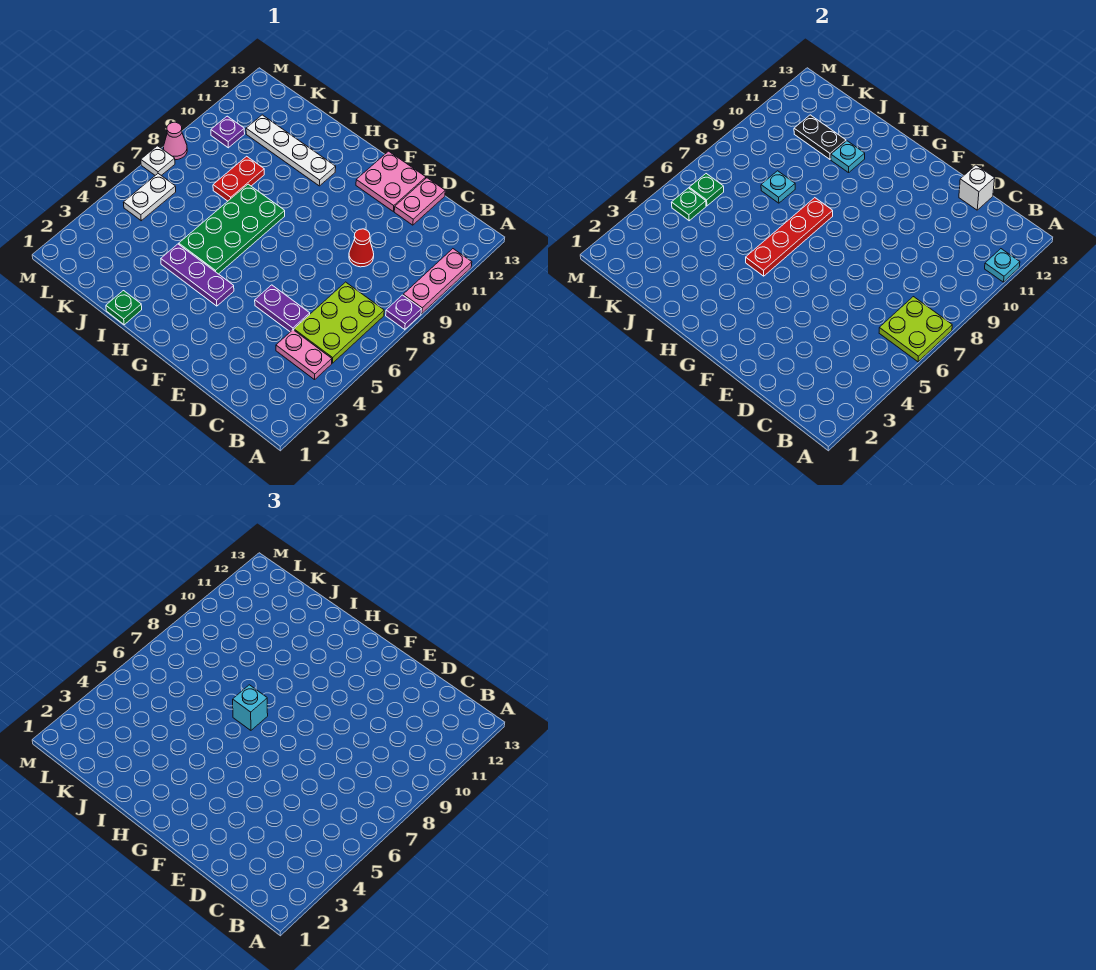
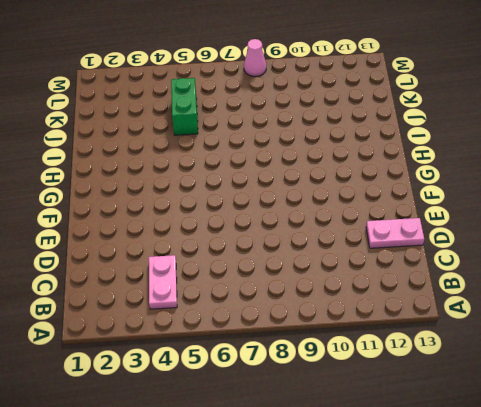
green 1x2 brick [171,78,198,135] -> none
none -> purple 1x1 plate [386,295,421,329]
none -> pink 1x3 plate [403,249,472,314]
none -> lime 2x3 plate [294,282,384,363]

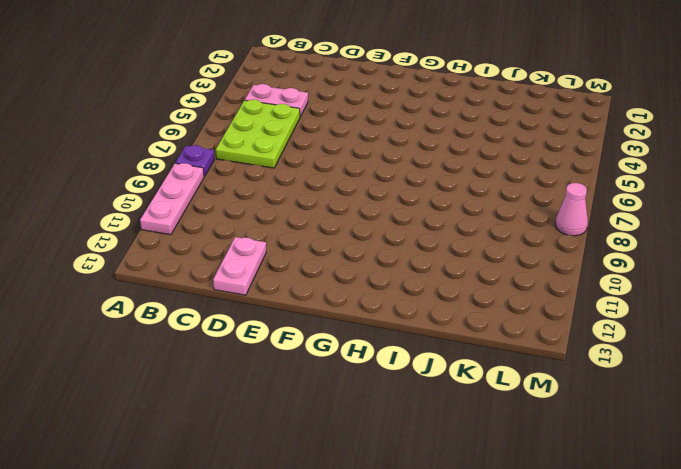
none -> purple 1x2 plate [255,285,310,332]
none -> red 1x1 cone [349,229,374,267]
none -> pink 2x2 plate [356,151,426,211]

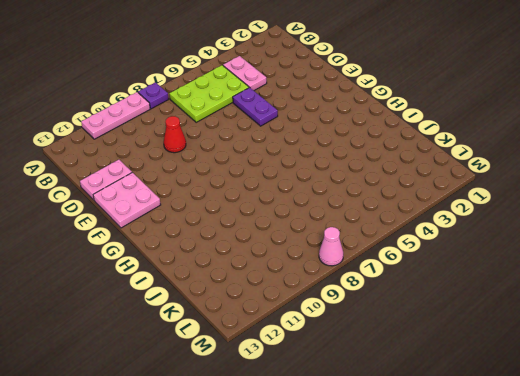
none -> purple 1x3 plate [161,244,234,306]
none -> green 2x4 plate [179,184,285,274]
none -> white 1x4 plate [246,115,336,186]

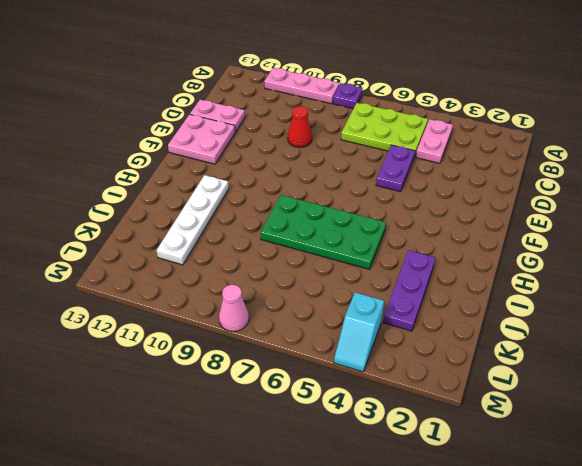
purple 1x3 plate [383,250,435,331] -> purple 1x3 plate moved to [161,244,234,306]
cyan 1x2 slope [334,292,384,372] -> none
none -> green 1x1 plate [106,291,142,325]
none -> red 1x2 plate [213,156,264,201]
none -> white 1x2 plate [123,174,176,221]

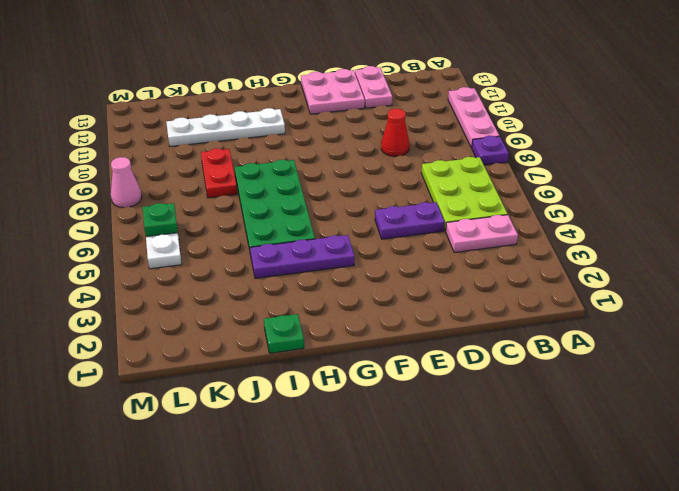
none -> purple 1x1 plate [211,116,245,148]
none -> white 1x1 plate [141,146,175,175]
none -> lime 2x2 plate [879,297,952,362]

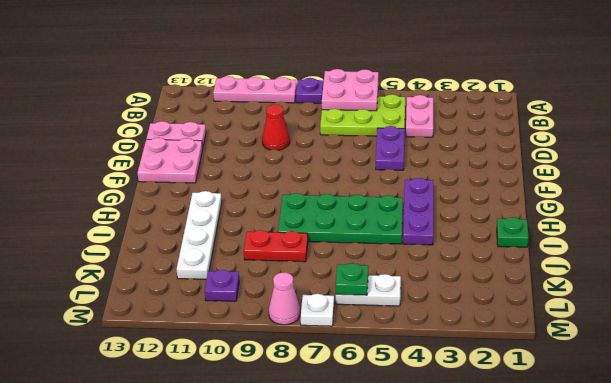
pink 2x2 plate [322,69,378,111] -> lime 2x2 plate [879,297,952,362]
none -> cyan 1x1 plate [985,249,1020,282]
none -> white 1x1 brick [959,165,995,210]
none -> red 1x4 plate [746,198,833,276]

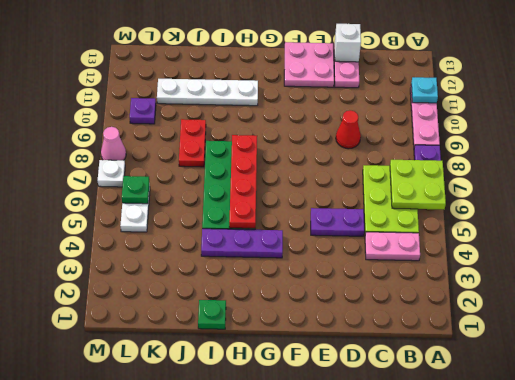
none -> cyan 1x1 plate [831,141,865,173]
none -> cyan 1x1 plate [761,171,795,203]
none -> black 1x2 plate [794,115,846,159]

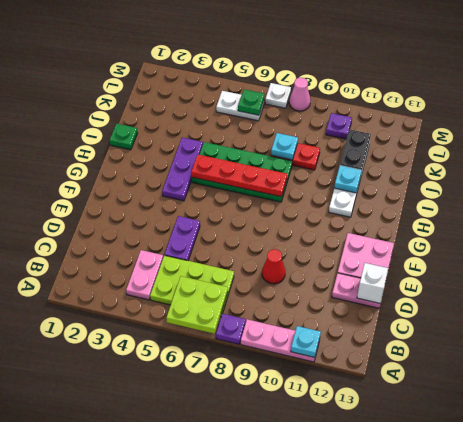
none -> green 1x1 plate [671,188,706,221]
none -> cyan 1x1 brick [233,685,268,730]

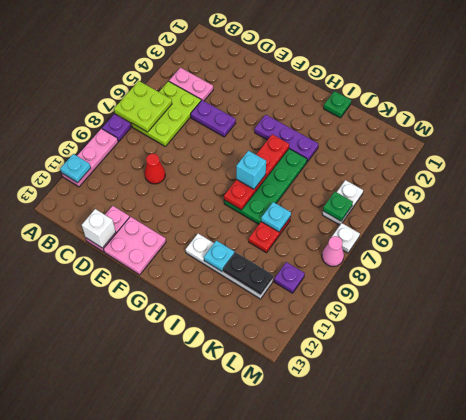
none -> green 1x1 plate [671,188,706,221]

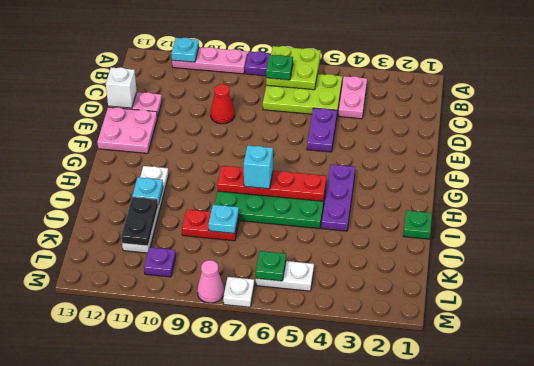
green 1x1 plate [266,55,293,80] -> green 1x1 plate moved to [671,188,706,221]

